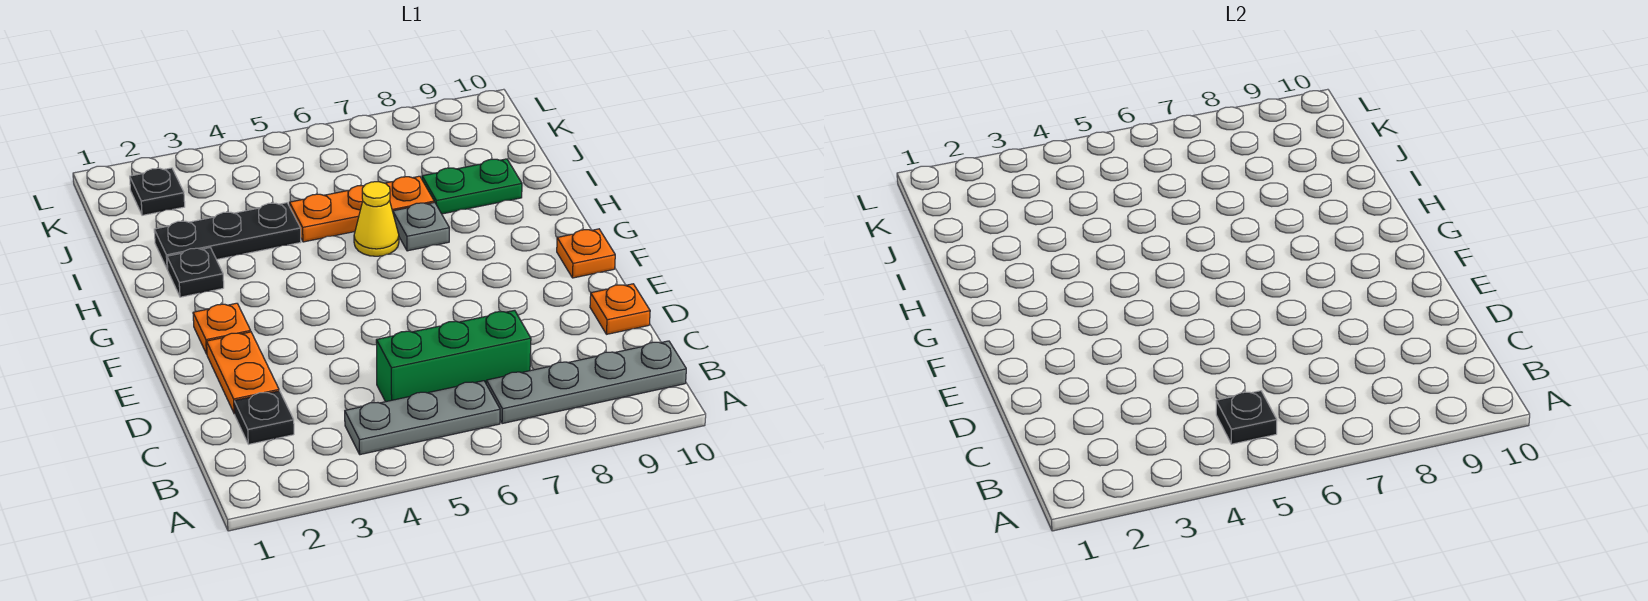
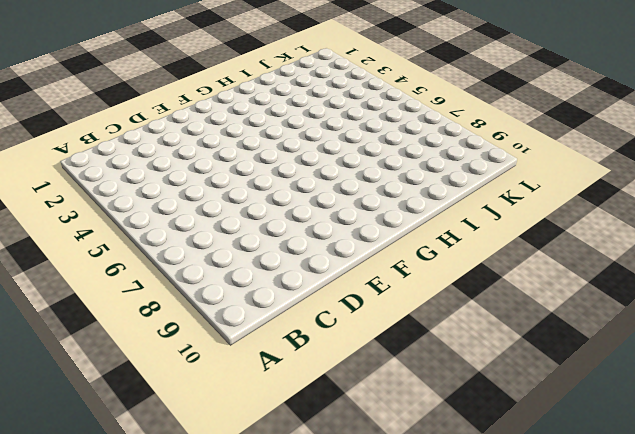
none -> grey 1x3 plate [345,381,500,455]
none -> grey 1x4 plate [486,341,686,424]
none -> black 1x1 plate [234,391,294,444]

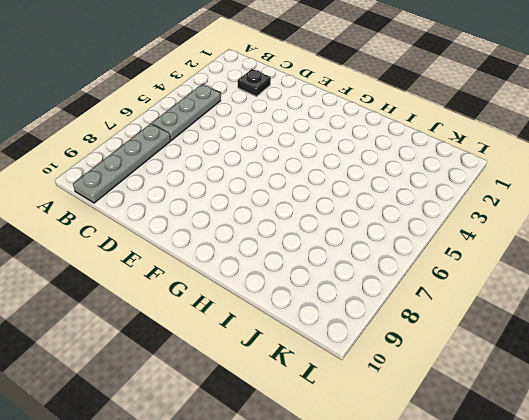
none -> green 1x3 brick [376,310,531,402]
none -> orange 1x2 plate [207,332,279,414]
none -> orange 1x1 plate [590,284,650,334]

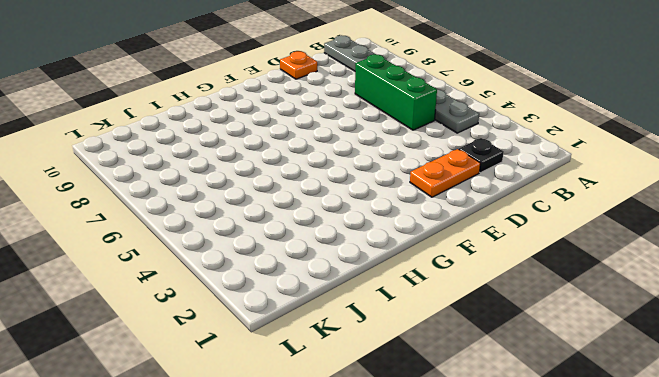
none -> orange 1x1 plate [193,303,251,354]
none -> orange 1x1 plate [557,229,615,278]
none -> black 1x1 plate [167,248,224,297]

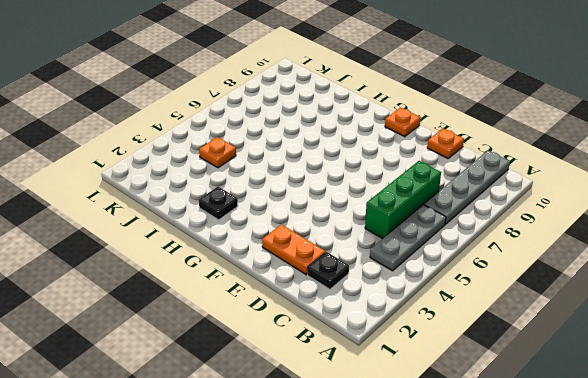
orange 1x1 plate [199,137,236,168] -> orange 1x1 plate moved to [193,303,251,354]
none -> yellow 1x1 cone [354,182,399,256]
none -> grey 1x1 plate [393,202,449,251]
none -> black 1x3 plate [154,203,301,269]

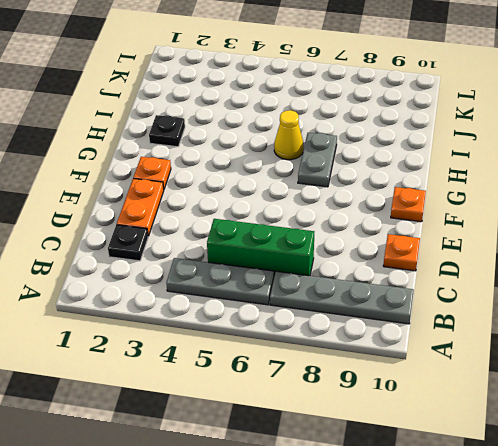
grey 1x2 plate [298,133,337,187] -> grey 1x1 plate [393,202,449,251]
none -> black 1x3 plate [154,203,301,269]
none -> orange 1x3 plate [290,176,434,242]
none -> green 1x2 plate [422,159,522,214]

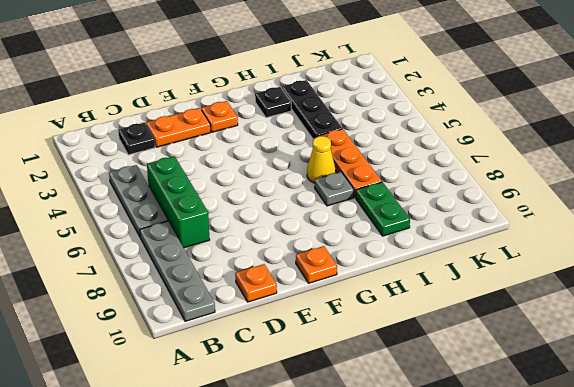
none -> black 1x1 plate [130,168,185,215]
none -> black 1x1 plate [1216,391,1277,444]

